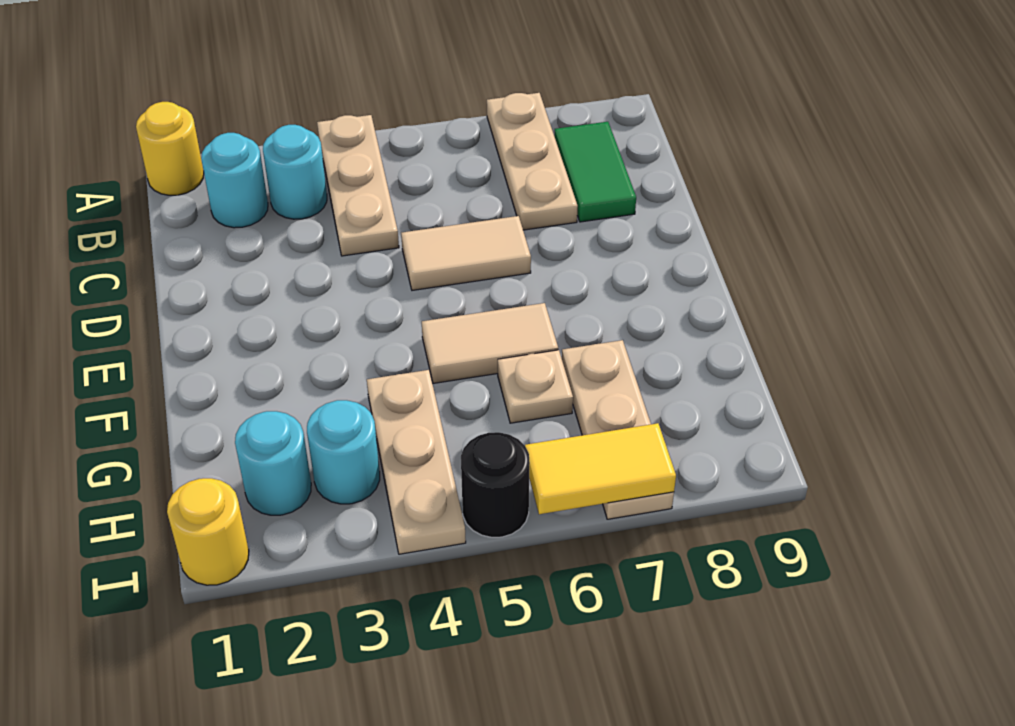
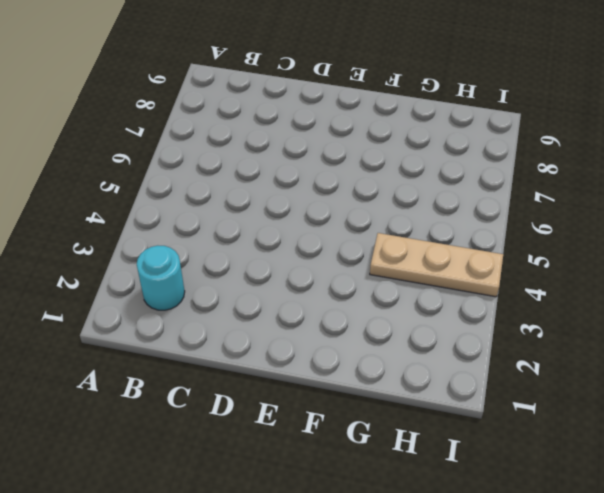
none -> yellow 1x1 round brick [136,102,204,195]
none -> tan 1x3 plate [317,115,399,256]
none -> tan 1x3 plate [487,93,578,230]

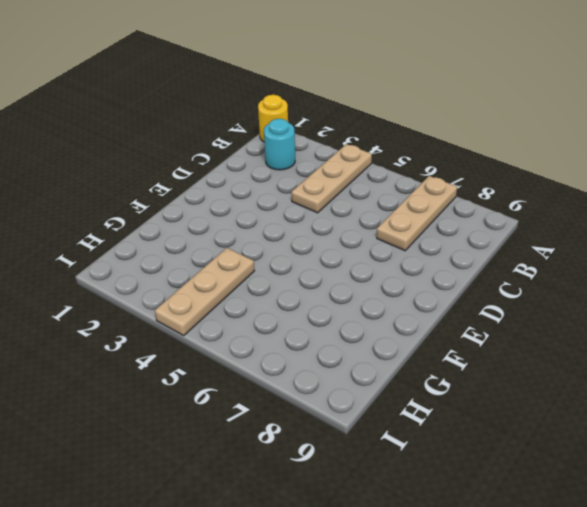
none -> cyan 1x1 round brick [263,125,327,219]
none -> green 1x2 tile [554,122,636,222]
none -> tan 1x2 tile [401,216,531,290]

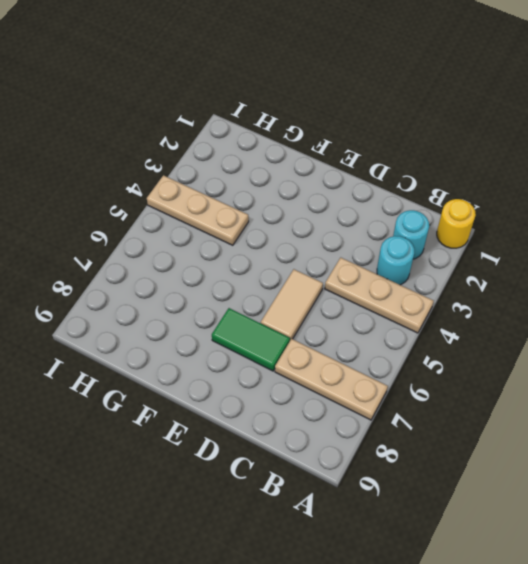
green 1x2 tile [212,308,290,371] -> green 1x2 tile moved to [554,122,636,222]
none -> tan 1x2 tile [422,303,558,383]
none -> tan 1x1 plate [498,350,573,423]
none -> tan 1x3 plate [562,340,674,519]

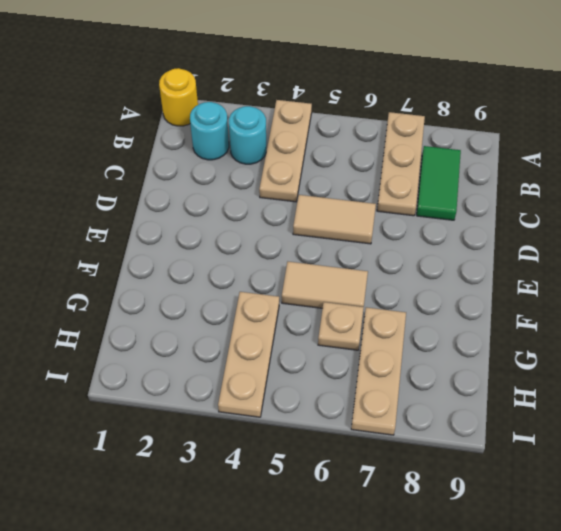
none -> cyan 1x1 round brick [235,411,311,515]
none -> cyan 1x1 round brick [307,400,380,504]
none -> yellow 1x1 round brick [167,478,249,585]

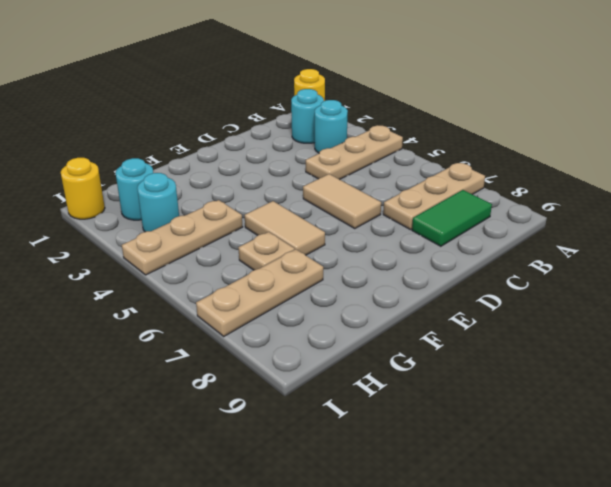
none -> black 1x1 round brick [461,432,530,537]
none -> yellow 1x2 tile [525,423,676,514]

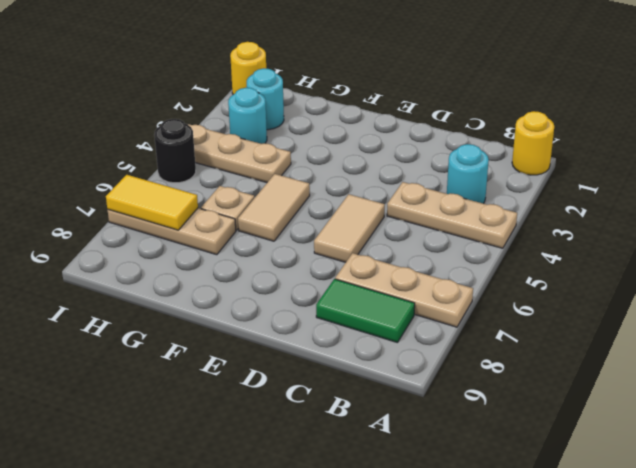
yellow 1x2 tile [106,175,198,230] -> yellow 1x2 tile turned to [525,423,676,514]
none -> cyan 1x1 round brick [201,133,268,228]

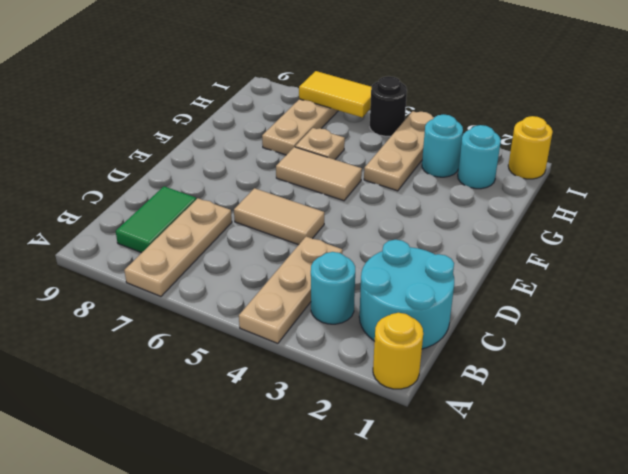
cyan 2x2 round brick [359,240,454,349] -> cyan 1x1 round brick [201,133,268,228]

